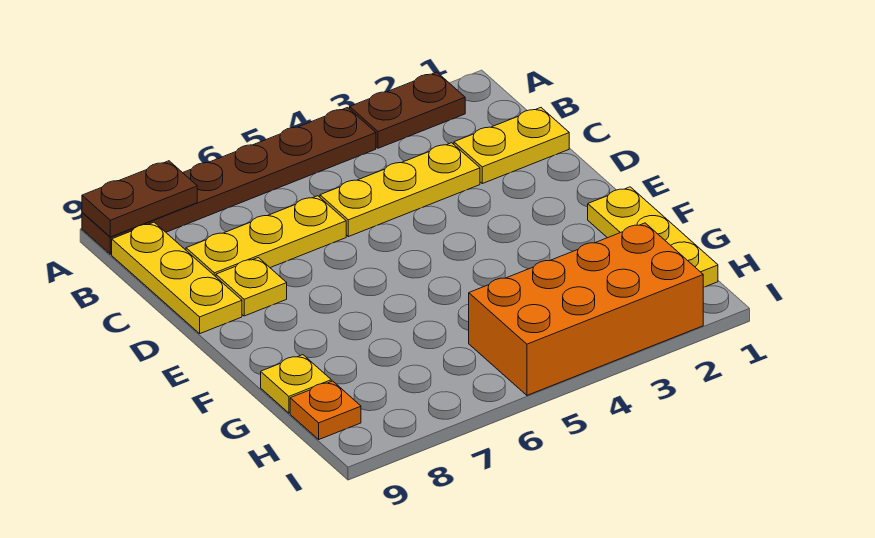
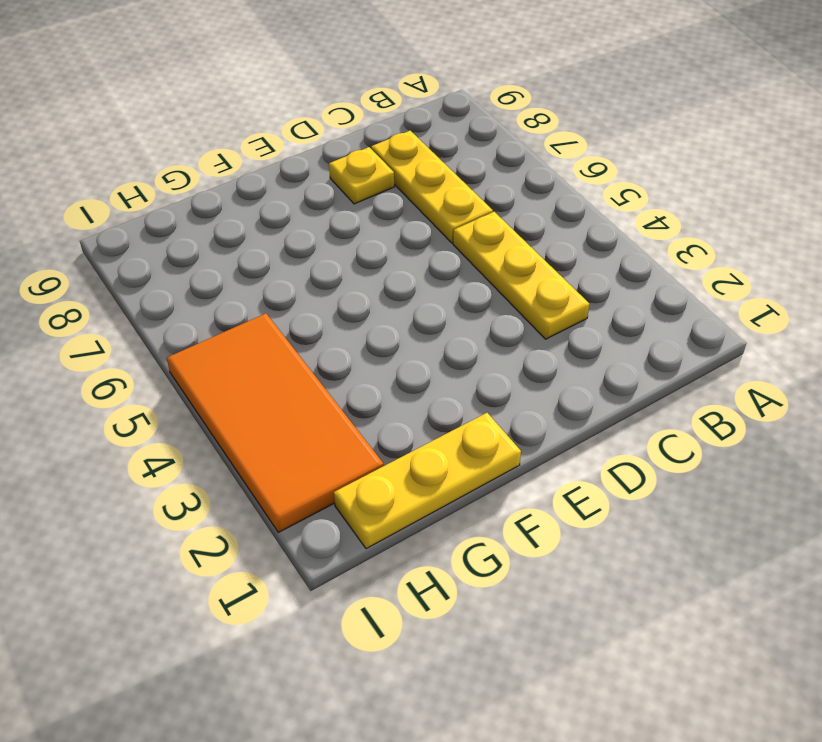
orange 2x4 tile [167,313,384,532] -> orange 2x4 brick [469,223,703,395]
none -> brown 1x2 plate [350,72,465,148]
none -> brown 1x6 plate [82,108,376,254]
none -> yellow 1x3 plate [112,222,242,333]

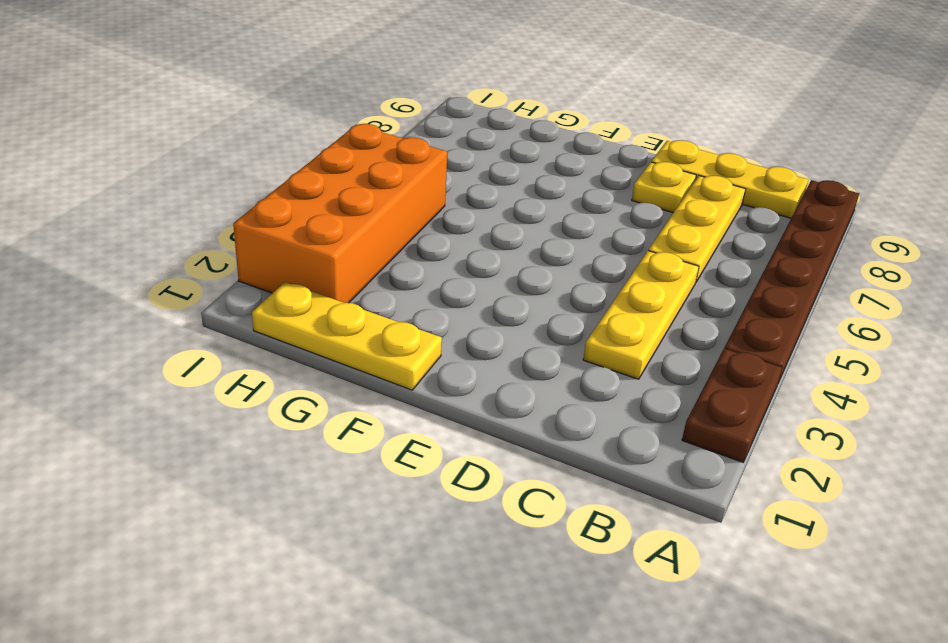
none -> yellow 1x2 plate [454,108,569,184]
none -> yellow 1x1 plate [261,355,331,413]
none -> orange 1x1 plate [290,381,361,439]

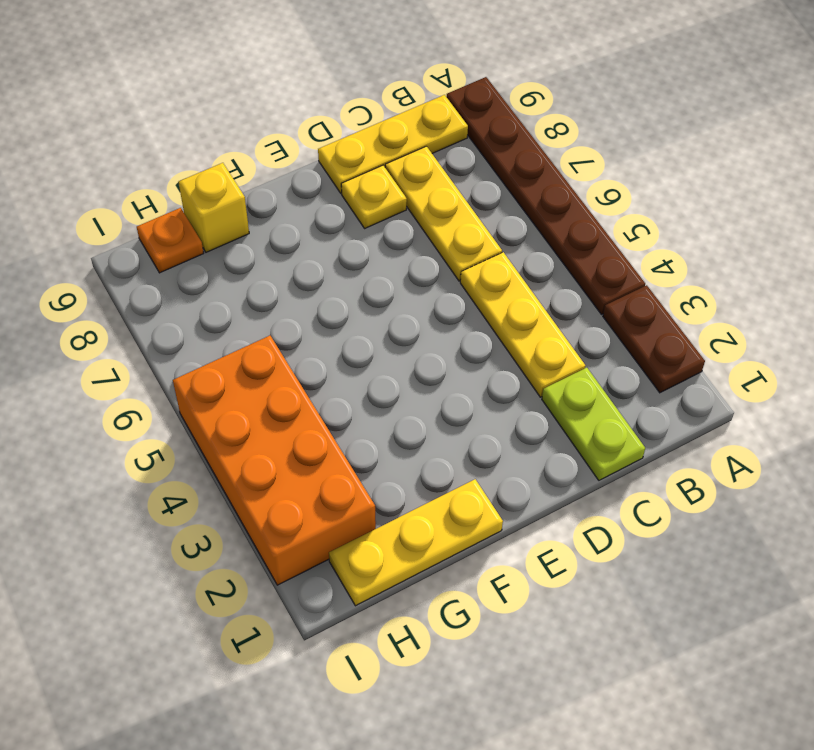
lime 1x2 plate [542,368,645,480] -> yellow 1x2 plate [454,108,569,184]
yellow 1x1 brick [179,163,249,252] -> yellow 1x1 plate [261,355,331,413]
none -> brown 1x2 plate [82,161,197,237]

